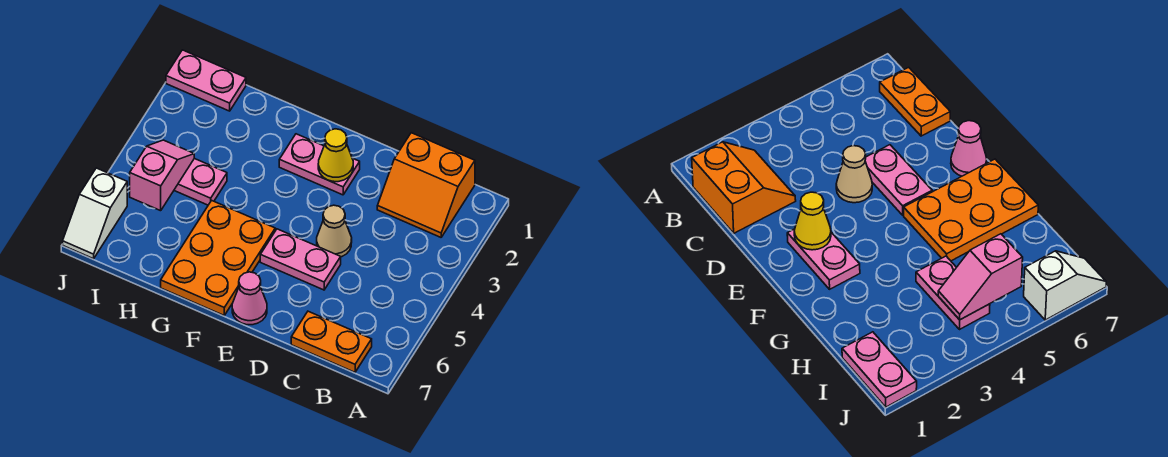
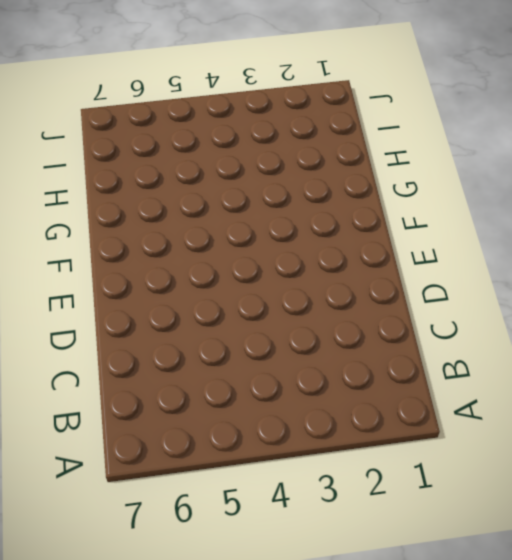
none -> orange 2x2 slope [377,133,475,237]
none -> orange 1x2 plate [291,311,372,372]
none -> tan 1x1 cone [317,205,352,257]

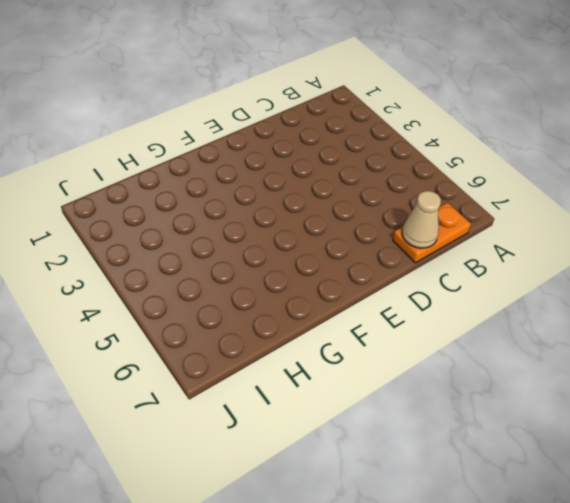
tan 1x1 cone [402,191,441,248] -> tan 1x1 cone moved to [317,205,352,257]
none -> orange 2x2 slope [377,133,475,237]
none -> pink 1x2 plate [260,229,341,290]
none -> pink 1x2 plate [279,134,360,195]

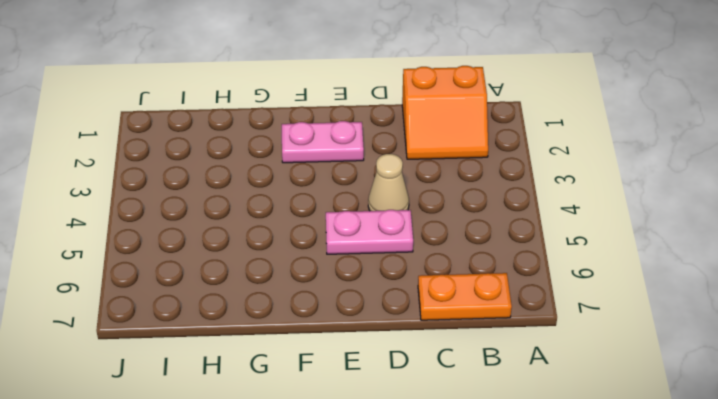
none -> pink 1x1 cone [232,272,267,325]
none -> orange 2x3 plate [161,200,275,315]
none -> pink 1x2 plate [174,158,227,205]

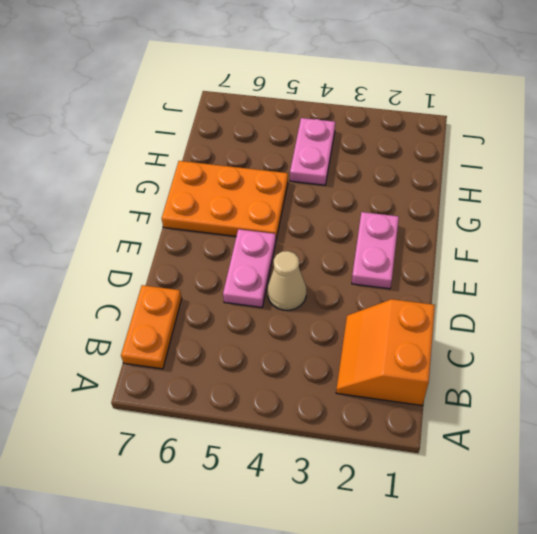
none -> pink 1x1 cone [232,272,267,325]
none -> pink 1x2 plate [166,50,246,111]
none -> white 1x2 slope [63,168,127,259]

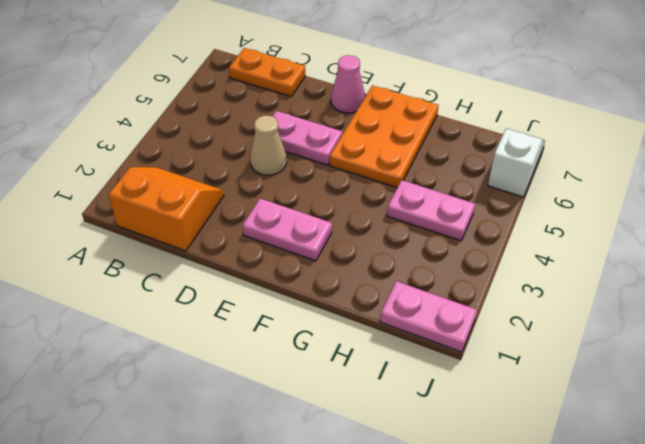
none -> yellow 1x1 cone [318,129,353,182]
none -> pink 1x2 slope [130,140,194,211]

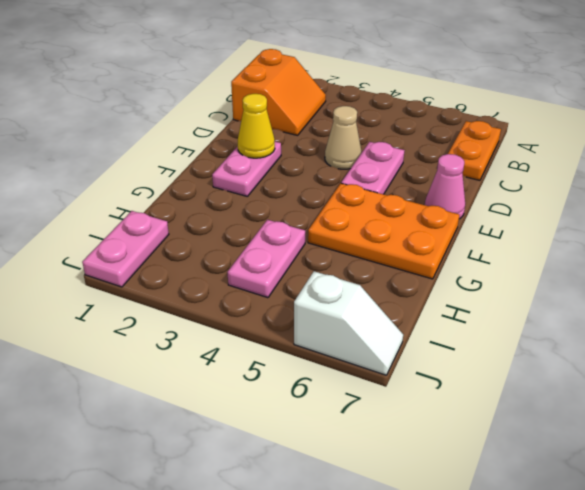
none -> pink 1x2 slope [130,140,194,211]

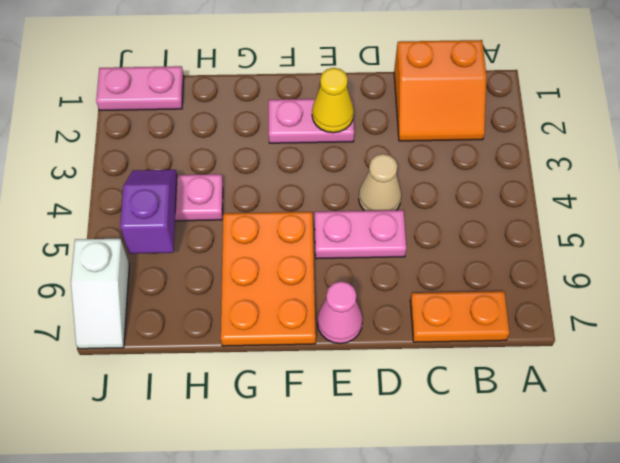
purple 1x2 slope [120,170,177,254] -> pink 1x2 slope [130,140,194,211]

